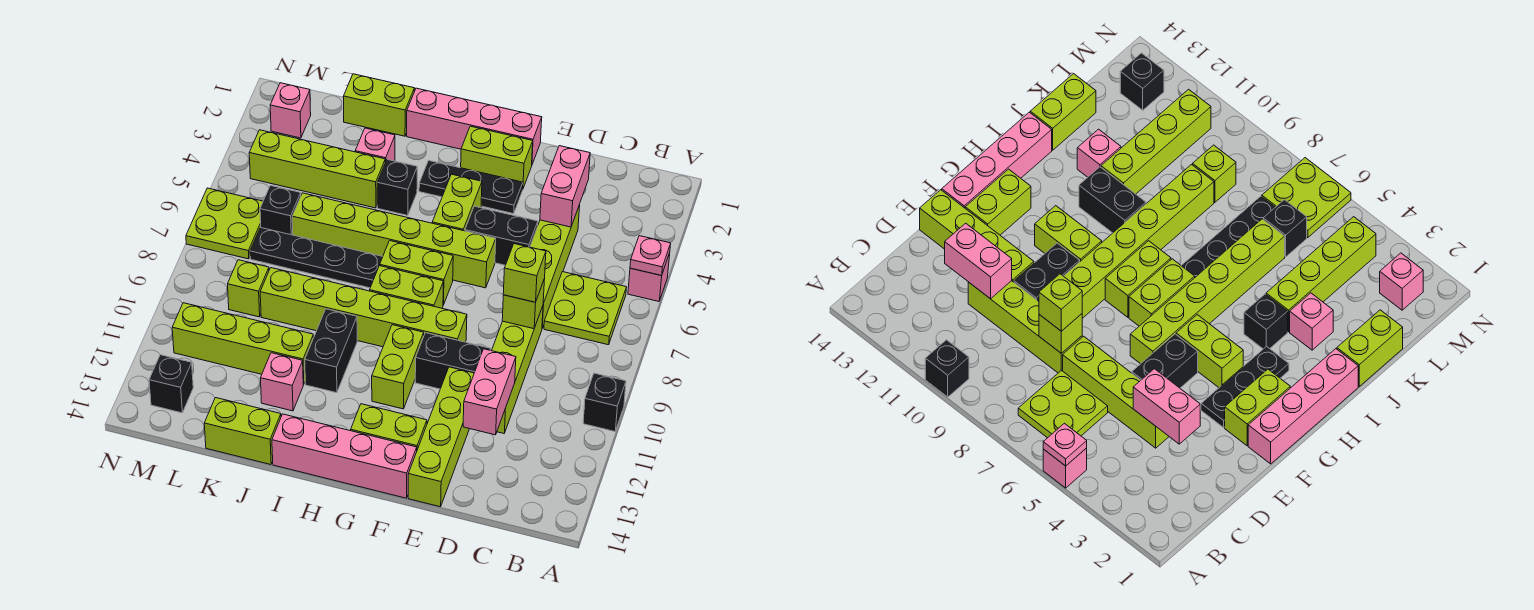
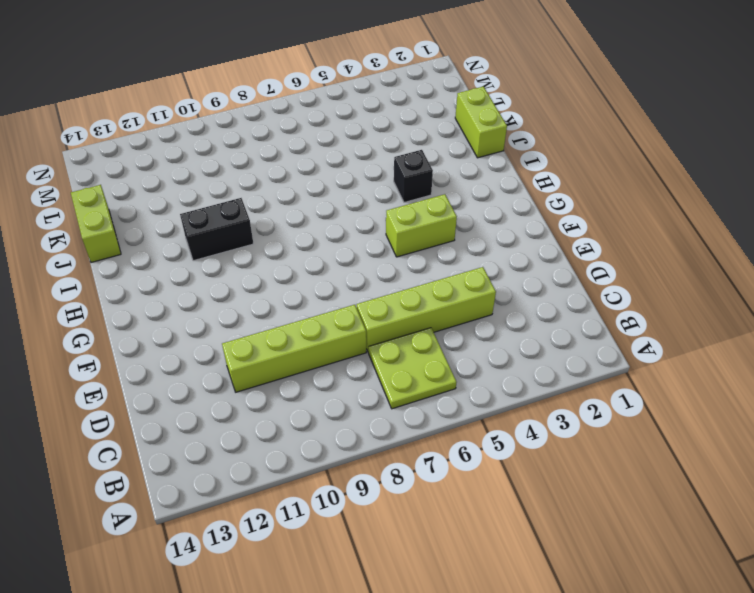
none -> pink 1x1 brick [628,253,670,301]
none -> black 1x1 brick [583,373,626,431]
none -> black 1x2 brick [465,206,538,265]
none -> black 1x2 brick [415,333,491,389]

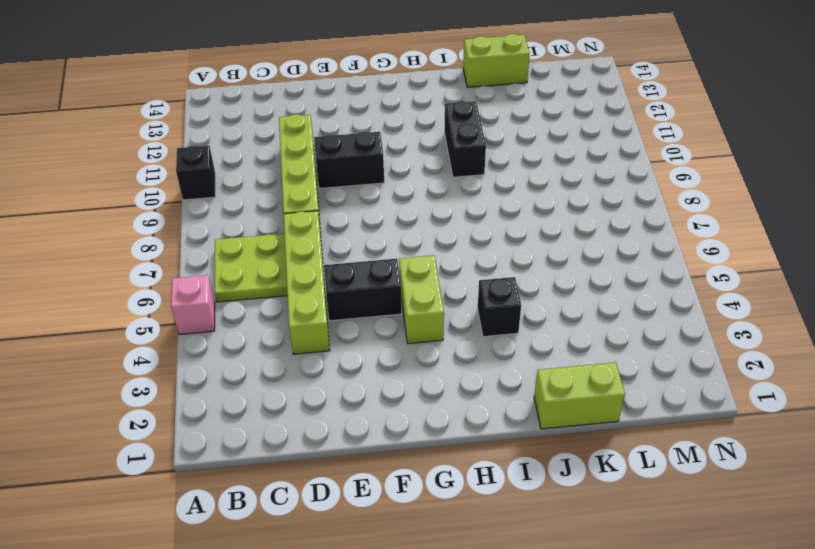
none -> lime 1x4 brick [408,367,474,507]
none -> pink 1x4 brick [407,88,542,164]
none -> lime 1x2 brick [461,126,533,188]
none -> black 1x3 plate [419,161,523,214]

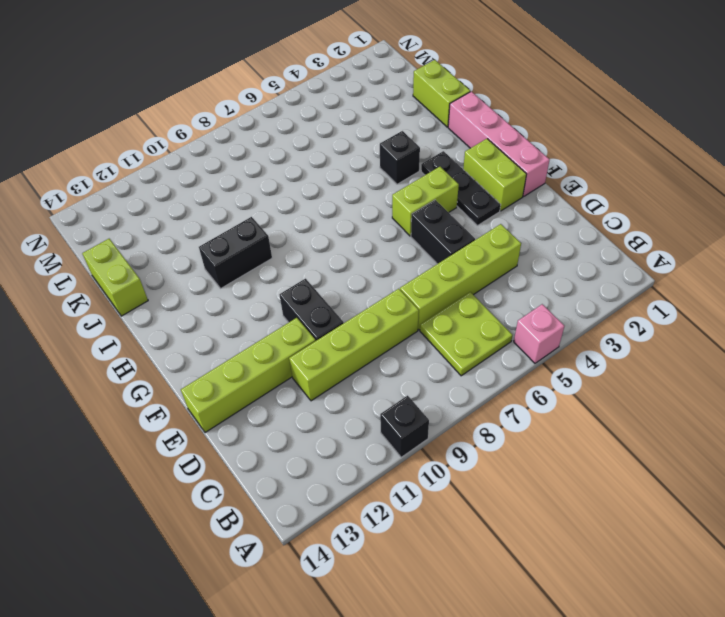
none -> lime 1x6 brick [292,193,496,288]
none -> lime 1x6 brick [260,268,467,347]
none -> lime 1x2 brick [351,404,427,450]
none -> pink 1x4 brick [272,414,417,498]

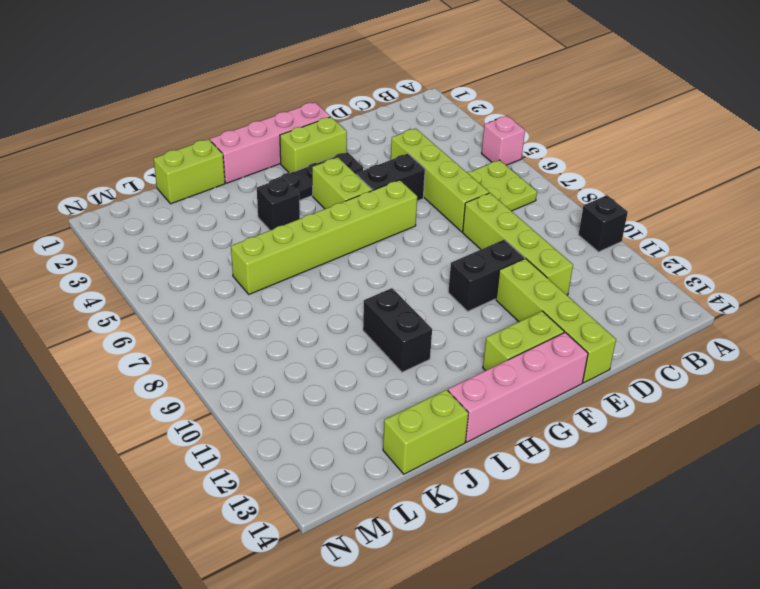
none -> lime 1x6 brick [260,268,467,347]
none -> lime 1x2 brick [380,241,453,305]
none -> lime 1x2 brick [370,266,444,308]
none -> lime 1x2 brick [372,325,424,409]

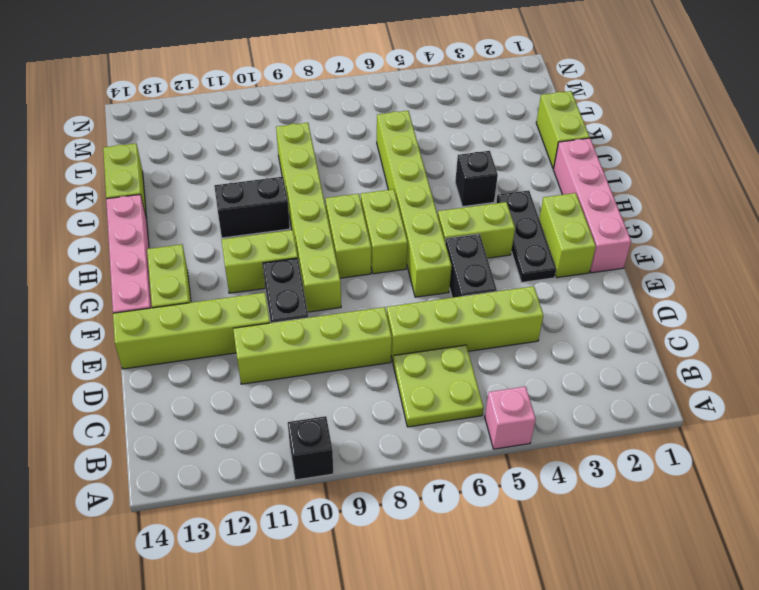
none -> black 1x4 plate [250,228,383,288]
none -> pink 1x1 brick [355,128,395,162]
none -> lime 1x4 brick [249,130,385,208]
none -> lime 1x4 brick [172,303,313,385]

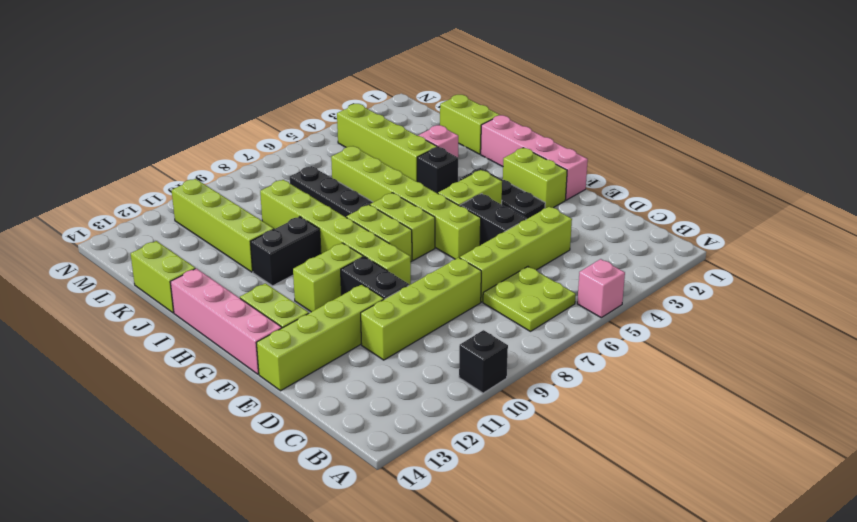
none -> pink 1x1 brick [260,353,303,411]
none -> black 1x1 brick [260,185,301,235]
none -> lime 1x1 brick [228,260,269,317]
none -> pink 1x1 brick [270,83,311,138]

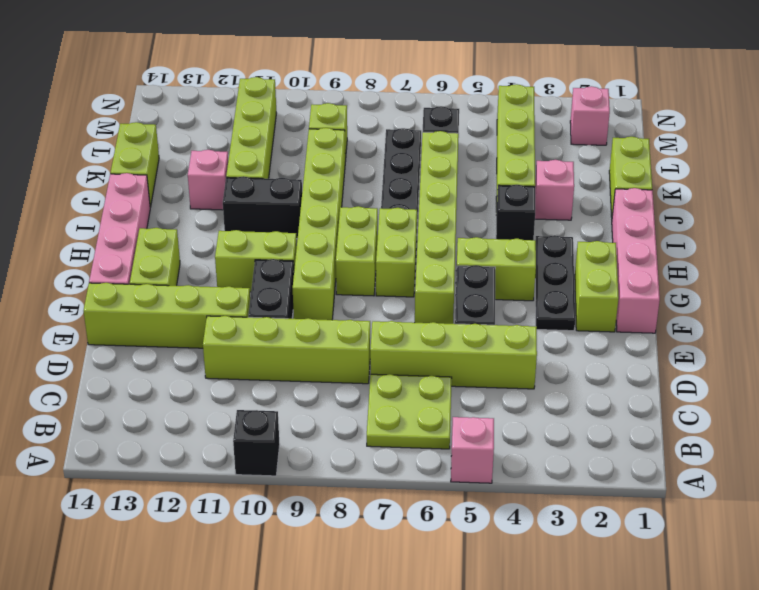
none -> lime 2x2 plate [186,188,263,259]
none -> black 1x1 brick [149,355,193,413]
none -> pink 1x1 plate [630,236,671,275]
none -> pink 1x2 brick [540,146,590,227]

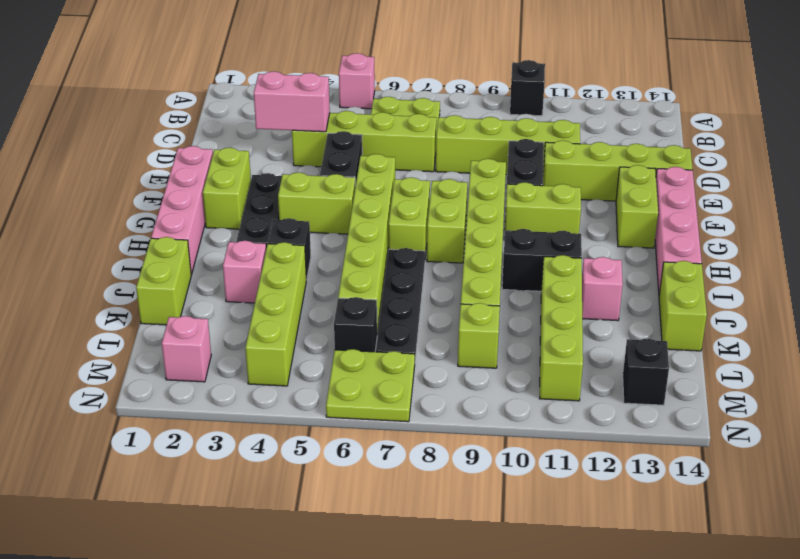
none -> pink 1x1 plate [630,236,671,275]
none -> lime 1x1 brick [502,279,545,329]
none -> pink 1x2 brick [463,349,516,435]
none -> lime 1x1 brick [503,244,546,302]

